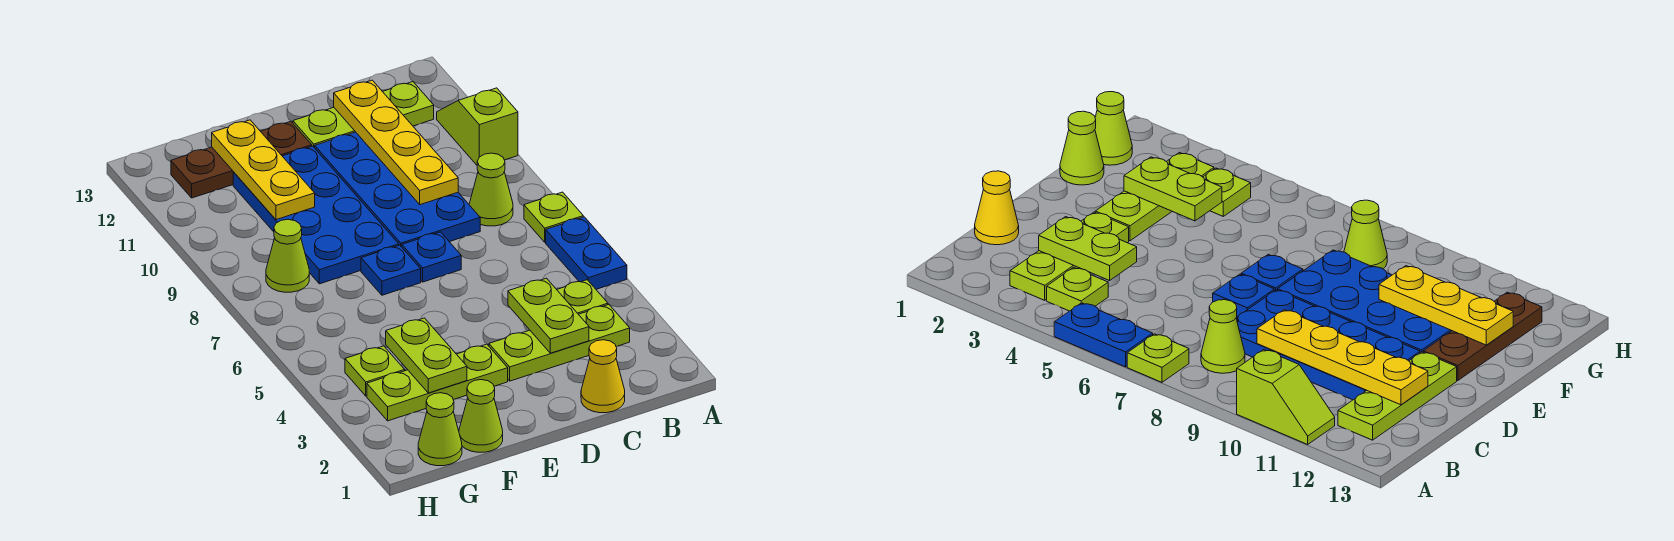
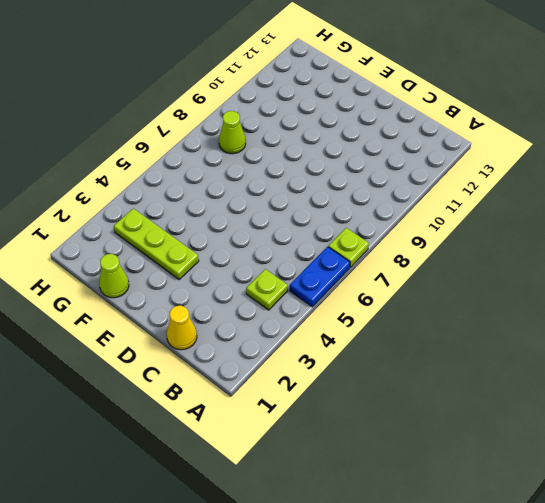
none -> lime 1x2 slope [437,88,518,165]
none -> lime 1x3 plate [489,305,630,381]
none -> lime 1x1 cone [469,153,513,226]

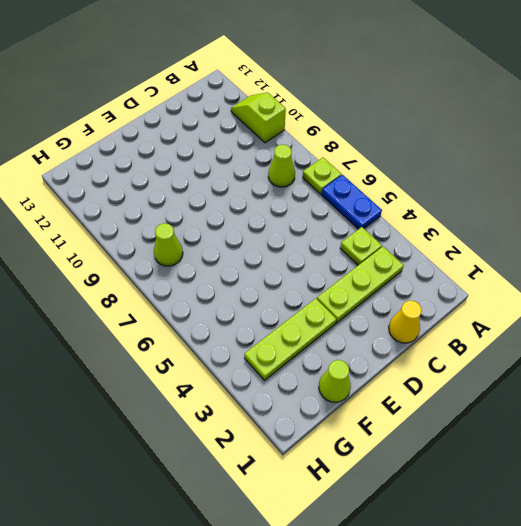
none -> lime 1x3 plate [293,82,434,148]
none -> blue 2x4 plate [315,132,480,247]
none -> blue 1x1 plate [402,232,461,282]

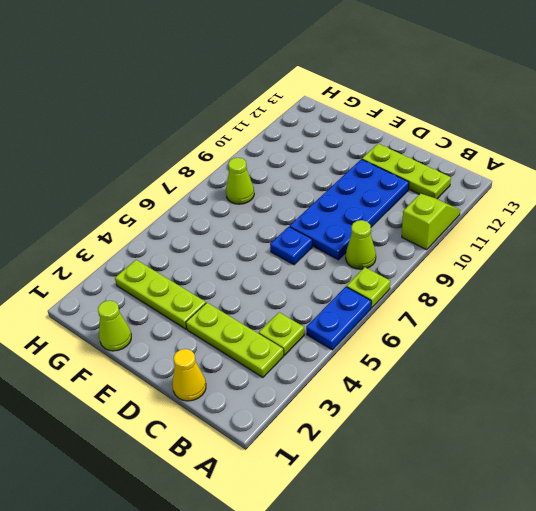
none -> blue 1x1 plate [361,245,421,295]
none -> blue 2x4 plate [233,146,399,284]
none -> brown 1x3 plate [171,121,312,198]

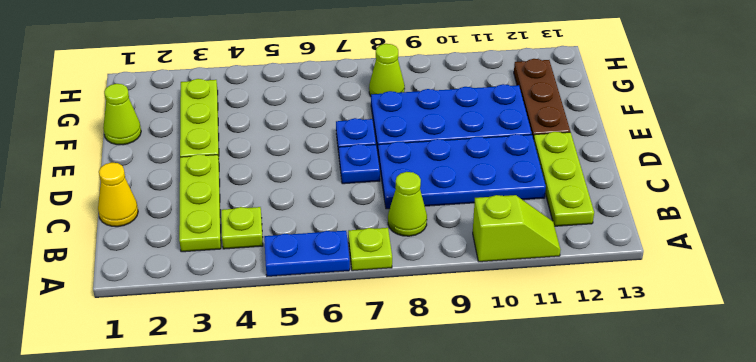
none -> lime 1x1 cone [418,393,462,466]
none -> lime 1x1 plate [345,346,405,396]
none -> lime 1x2 plate [508,278,589,353]

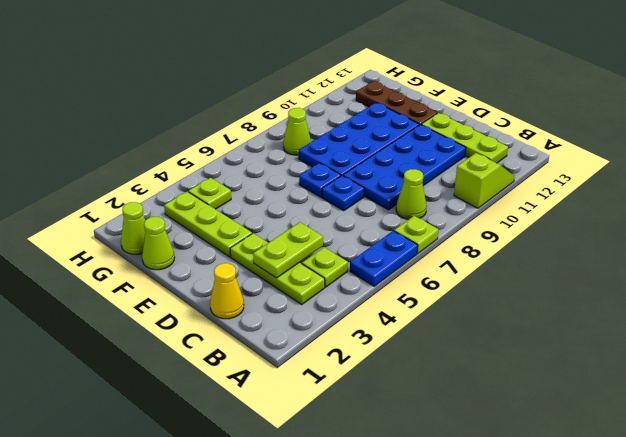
none -> yellow 1x4 plate [334,80,458,205]
none -> lime 1x2 plate [386,318,467,393]
none -> yellow 1x3 plate [212,120,315,220]

